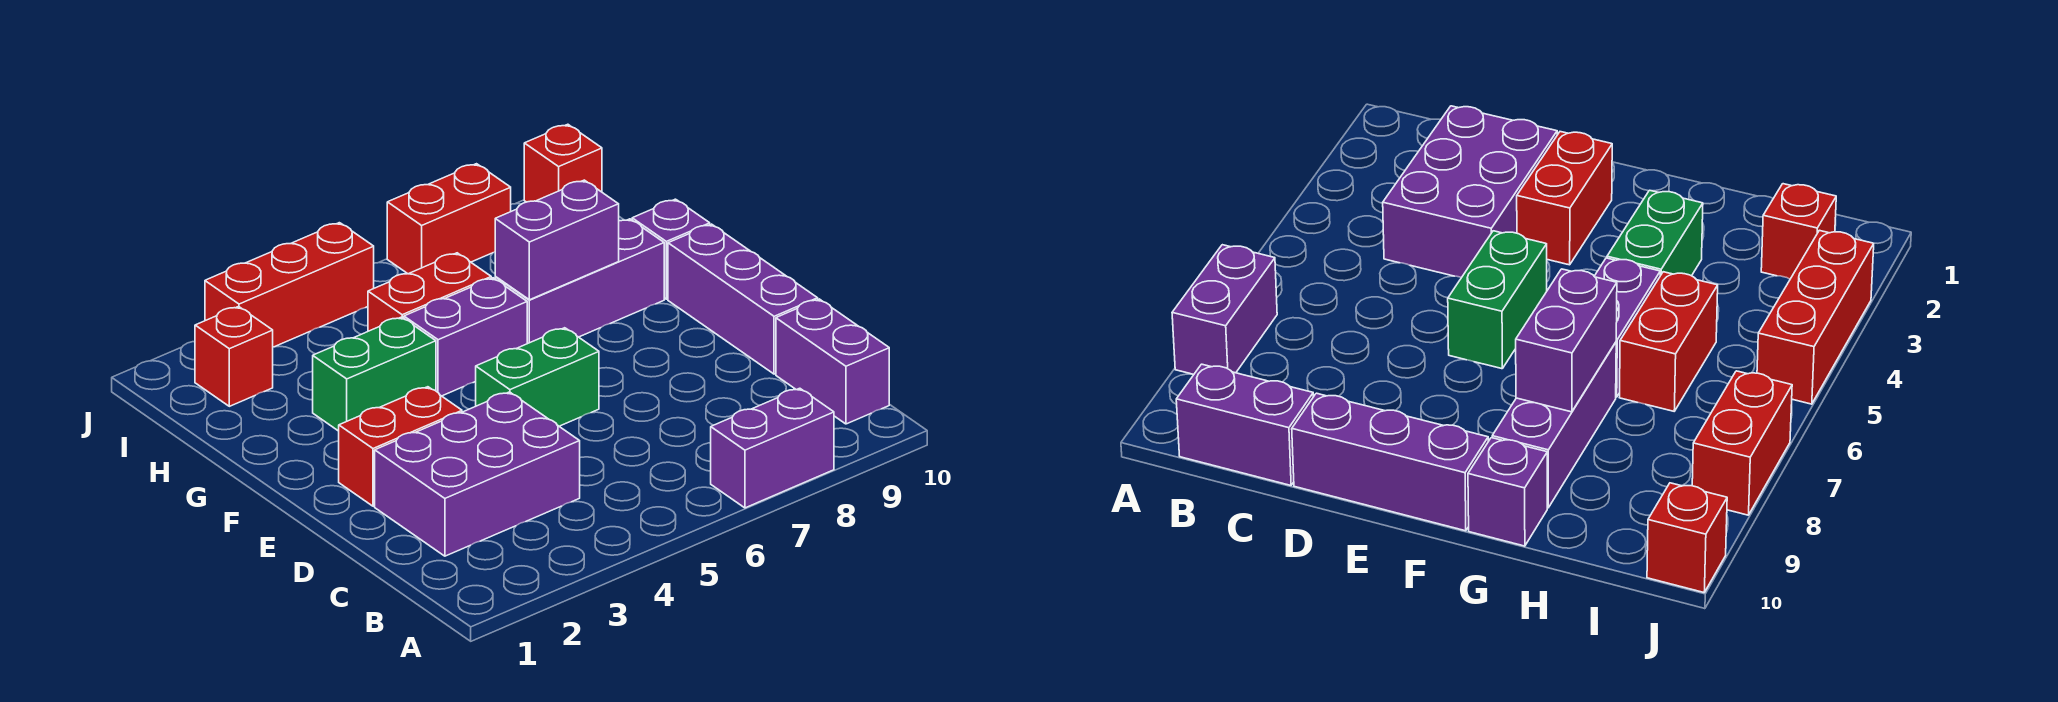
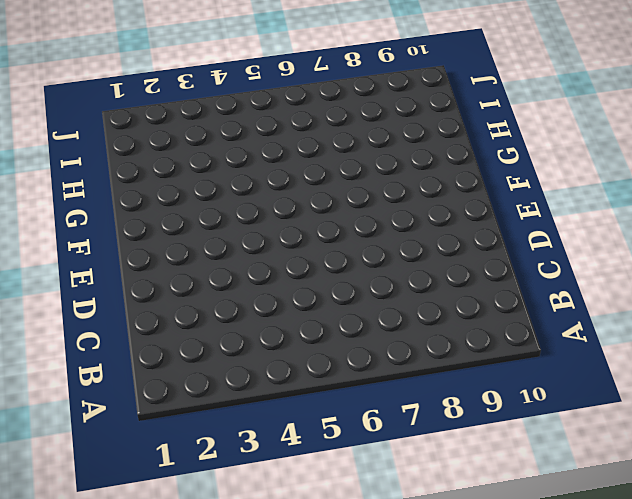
none -> purple 1x2 brick [711,388,834,508]
none -> purple 1x2 brick [776,299,889,424]
none -> purple 2x3 brick [375,392,580,556]

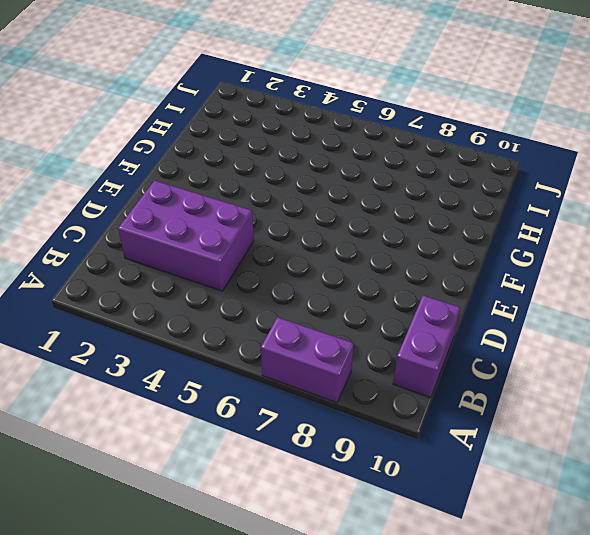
none -> purple 1x3 brick [668,224,818,374]
none -> red 1x2 brick [339,387,462,506]
none -> green 1x2 brick [476,328,599,426]

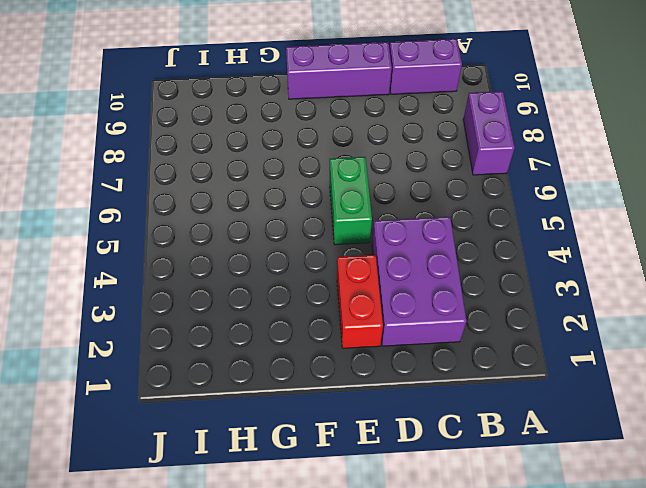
none -> green 1x2 brick [313,317,436,431]
none -> purple 1x2 brick [404,278,527,396]
none -> purple 1x3 brick [495,219,664,344]

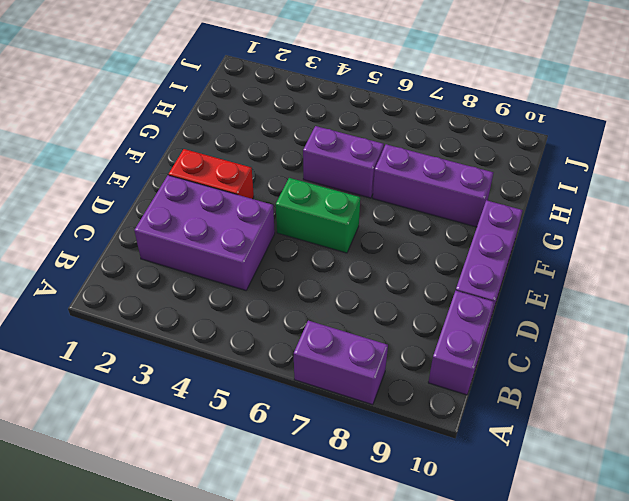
none -> green 1x2 brick [313,317,436,431]
none -> purple 1x1 brick [632,199,710,299]
none -> red 1x2 brick [368,253,491,331]

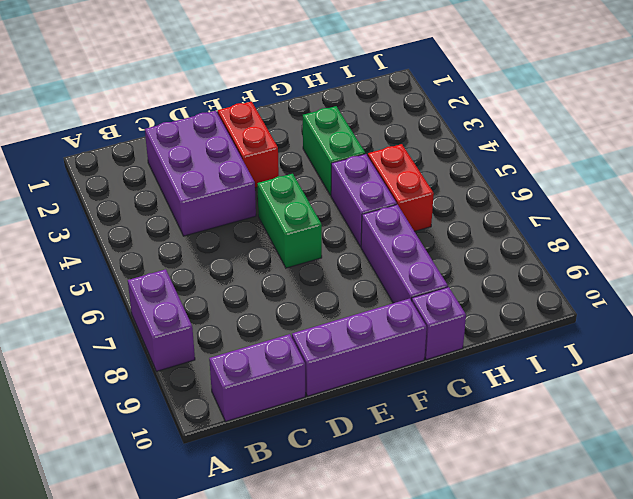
none -> red 1x1 brick [195,307,273,406]
none -> red 1x3 brick [205,223,374,347]
none -> red 1x2 brick [387,164,511,274]

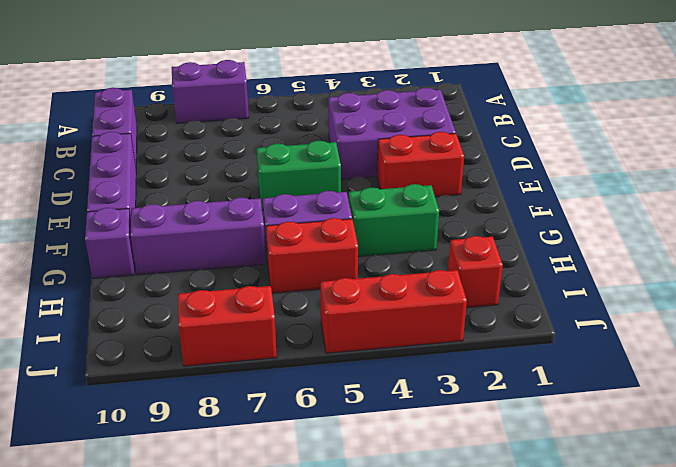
none -> red 1x1 brick [524,124,602,202]
none -> purple 1x2 brick [495,180,619,300]

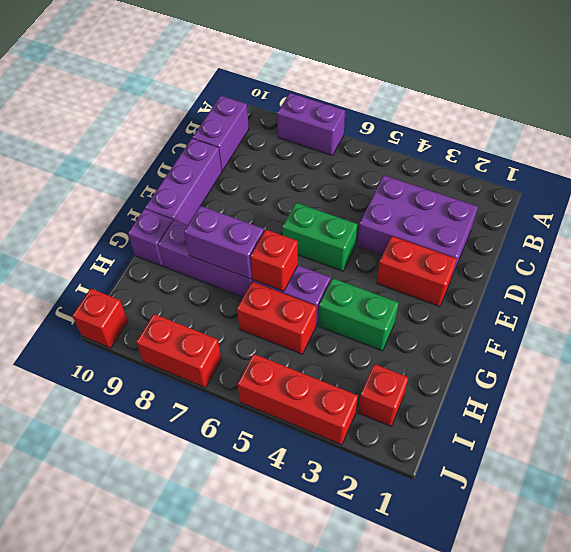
red 1x1 brick [250,230,298,292] -> none

